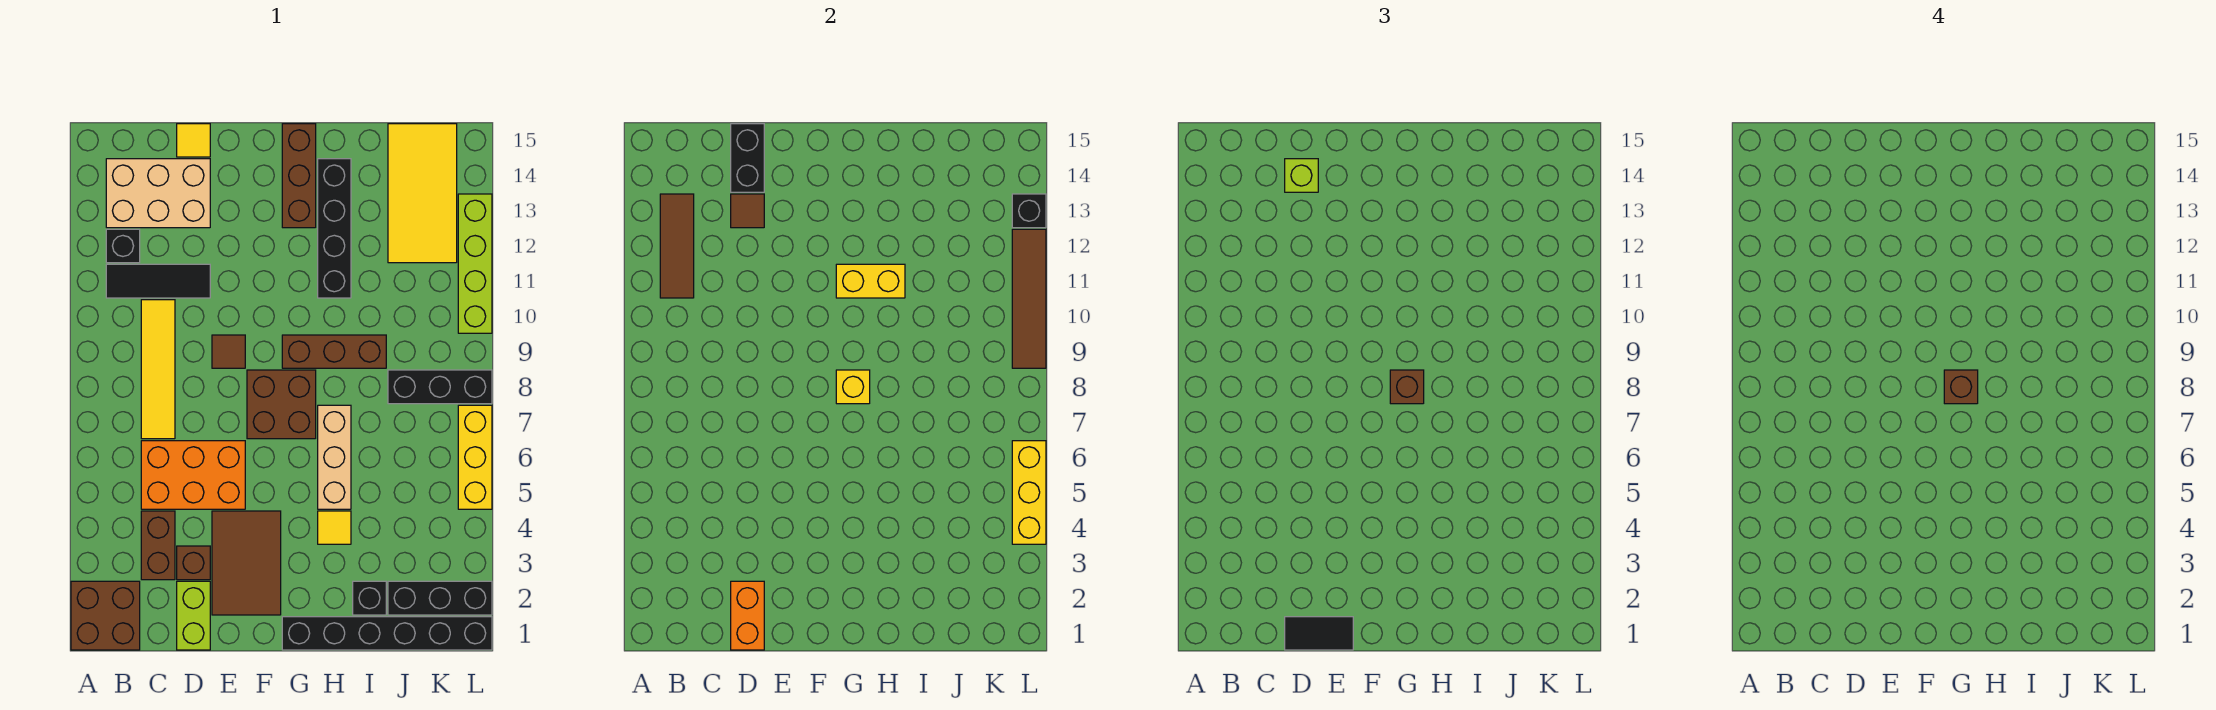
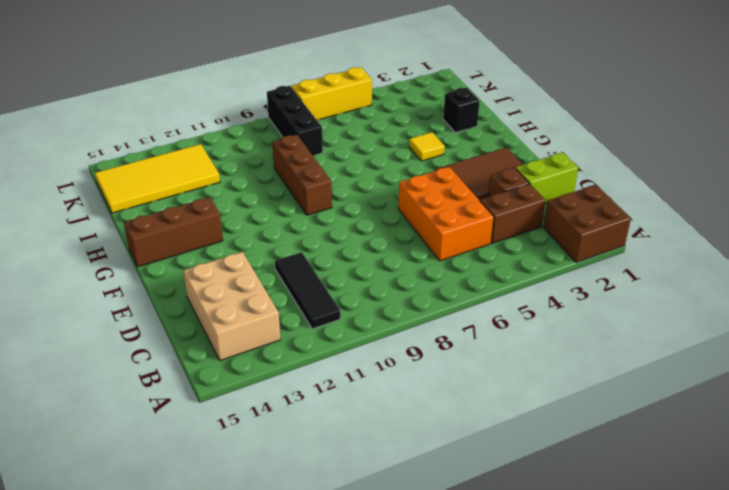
none -> black 1x1 brick [106,229,140,263]
none -> yellow 1x4 tile [141,300,175,439]
none -> yellow 1x1 tile [177,124,210,157]
none -> brown 1x1 tile [212,335,245,368]

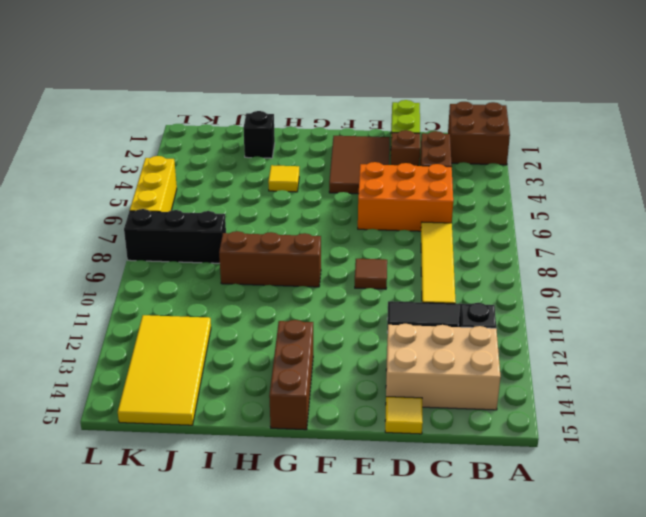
none -> brown 2x2 brick [247,370,316,439]
none -> black 1x6 brick [282,617,492,650]
none -> tan 1x3 brick [318,405,351,509]
none -> black 1x4 brick [318,159,351,298]

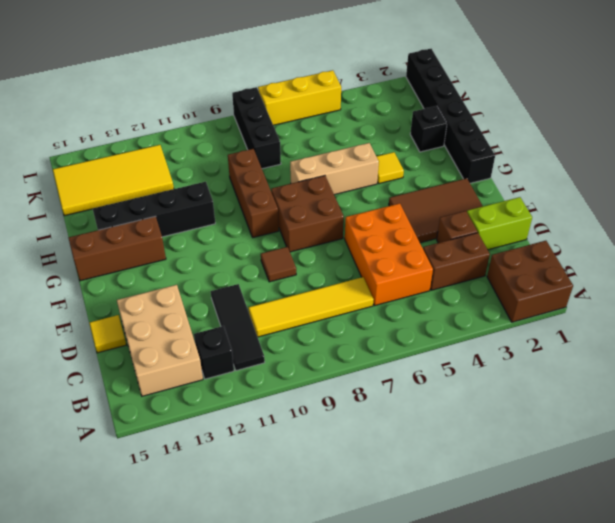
none -> black 1x3 brick [388,581,492,615]
none -> lime 1x4 brick [458,194,492,333]
none -> brown 1x3 tile [660,194,694,298]
none -> orange 1x2 brick [731,581,764,650]

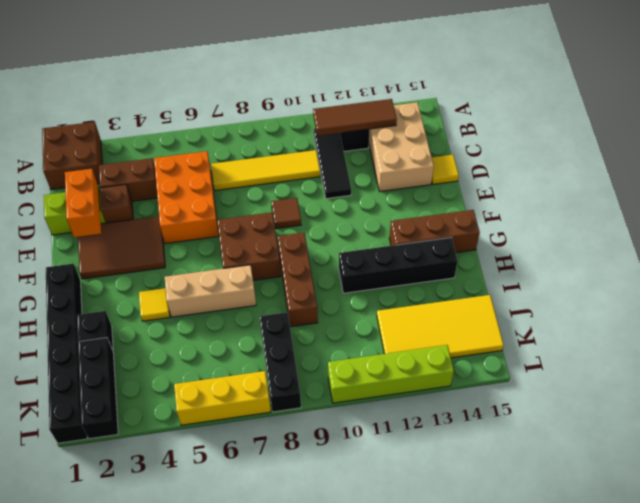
orange 1x2 brick [65,169,101,237] -> orange 1x2 brick turned to [731,581,764,650]
none -> brown 1x1 tile [731,194,764,228]
none -> black 1x2 brick [731,124,764,192]
none -> yellow 1x1 brick [836,370,870,404]
none -> yellow 1x2 brick [836,264,905,298]

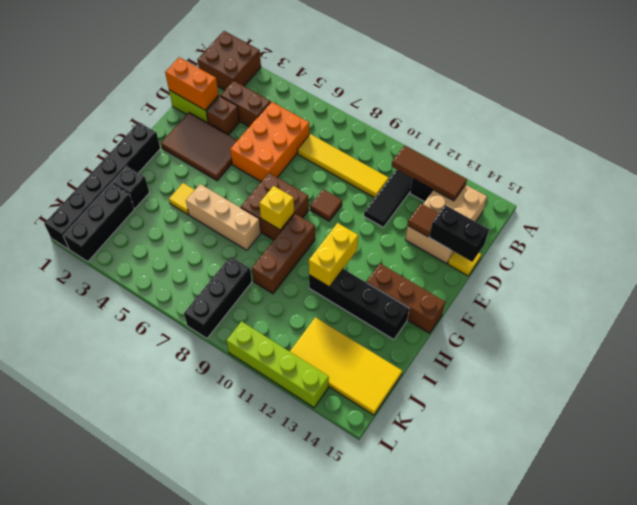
none -> yellow 1x3 brick [458,405,492,509]
none -> yellow 1x3 brick [1012,441,1046,544]
none -> brown 1x4 tile [1012,229,1046,368]
none -> black 1x1 brick [1012,194,1046,228]

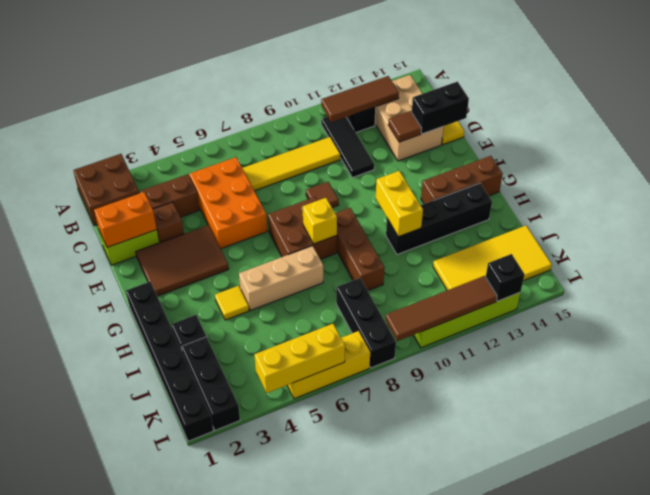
none -> black 1x2 tile [1285,617,1353,650]
none -> lime 1x1 brick [1285,159,1318,192]
none -> brown 1x1 brick [1390,370,1424,404]
none -> brown 1x1 brick [1944,370,1978,404]

